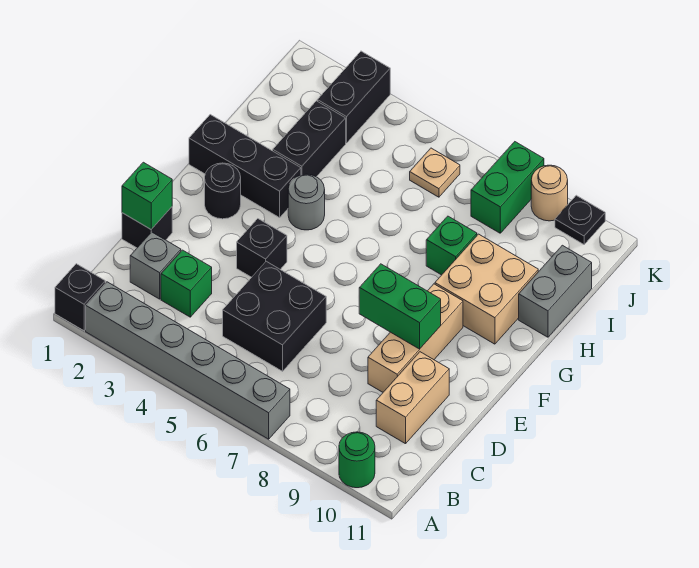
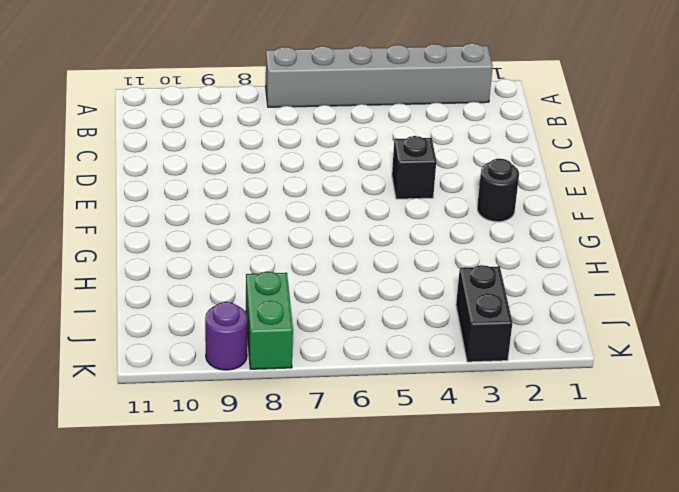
purple 1x1 round brick [205,302,247,370] -> tan 1x1 round brick [531,165,568,221]
none -> black 1x1 brick [55,264,105,331]
none -> green 1x1 round brick [339,432,375,488]
none -> grey 1x1 brick [130,232,181,299]

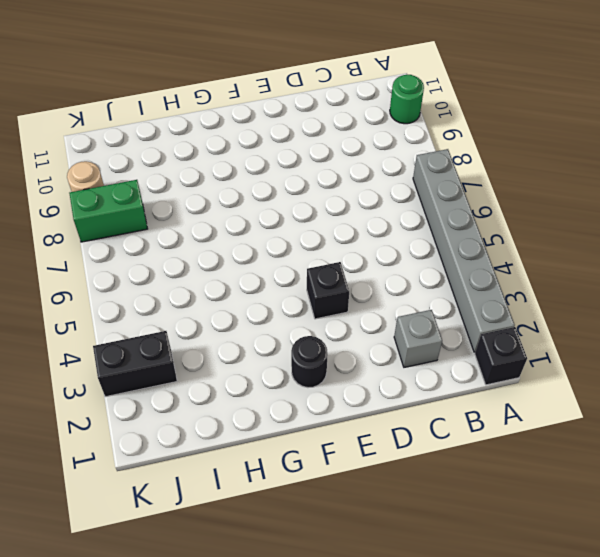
none -> green 1x1 brick [161,250,212,317]
none -> black 2x2 brick [223,261,326,371]
none -> tan 1x2 brick [376,352,449,444]

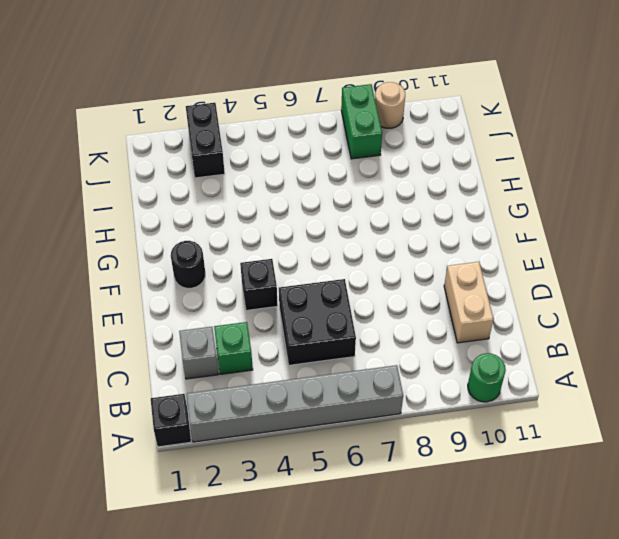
none -> black 1x1 brick [122,207,172,248]
none -> tan 1x3 brick [368,284,463,392]
none -> black 1x3 brick [189,115,301,218]

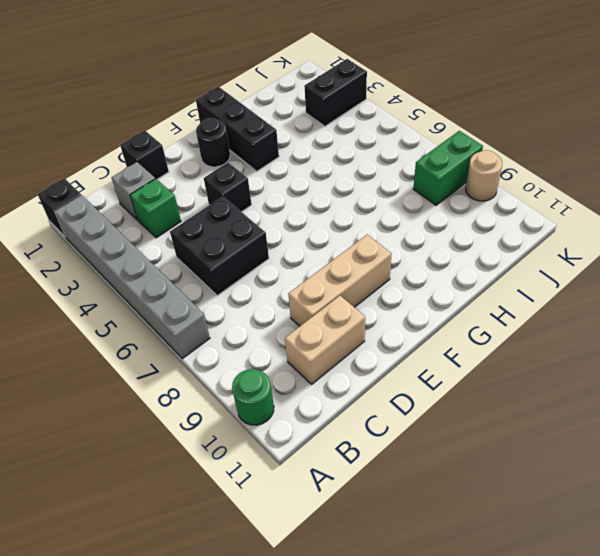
none -> grey 1x1 round brick [288,174,325,230]
none -> tan 2x2 brick [435,234,538,344]
none -> black 1x2 brick [273,101,346,177]

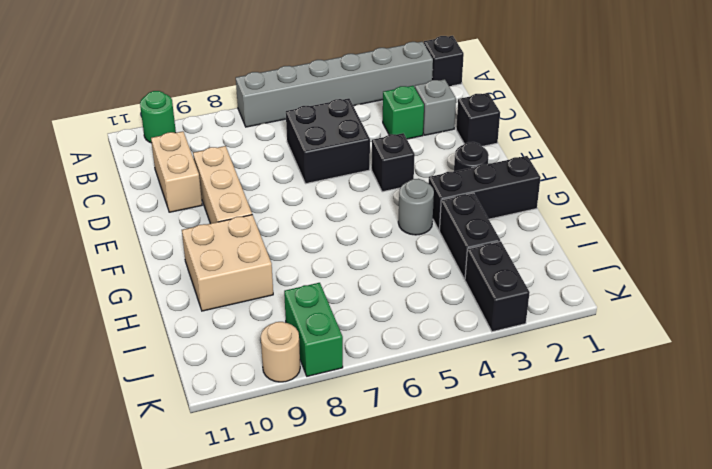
none -> green 1x1 brick [426,216,477,275]
none -> grey 1x2 brick [519,245,592,337]
none -> tan 1x1 plate [410,148,460,197]

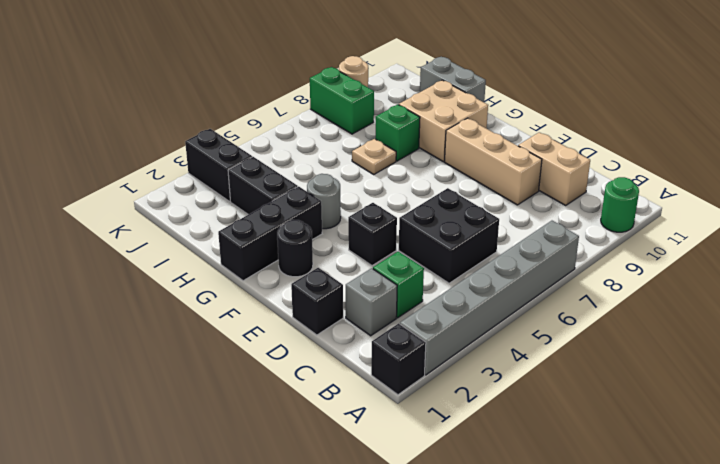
tan 1x1 plate [352,139,396,175] -> tan 1x1 plate moved to [410,148,460,197]
none -> black 1x1 plate [555,195,605,244]
none -> green 1x1 brick [122,162,172,229]
none -> green 1x2 brick [359,264,441,349]

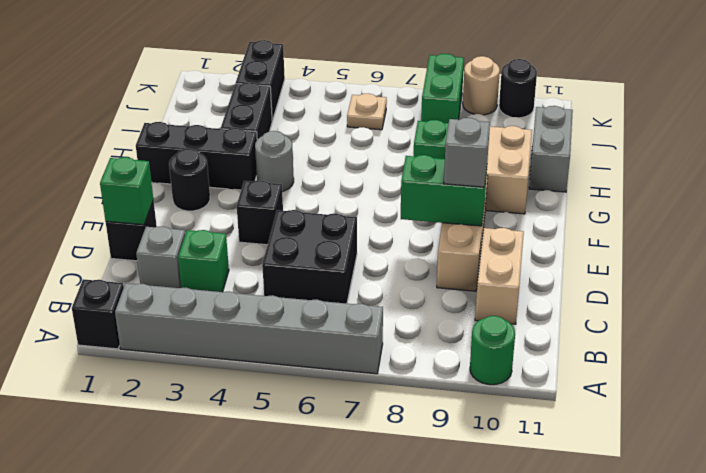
grey 1x1 brick [444,118,490,187] -> none
black 1x1 round brick [499,59,537,118] -> black 1x1 plate [555,195,605,244]

